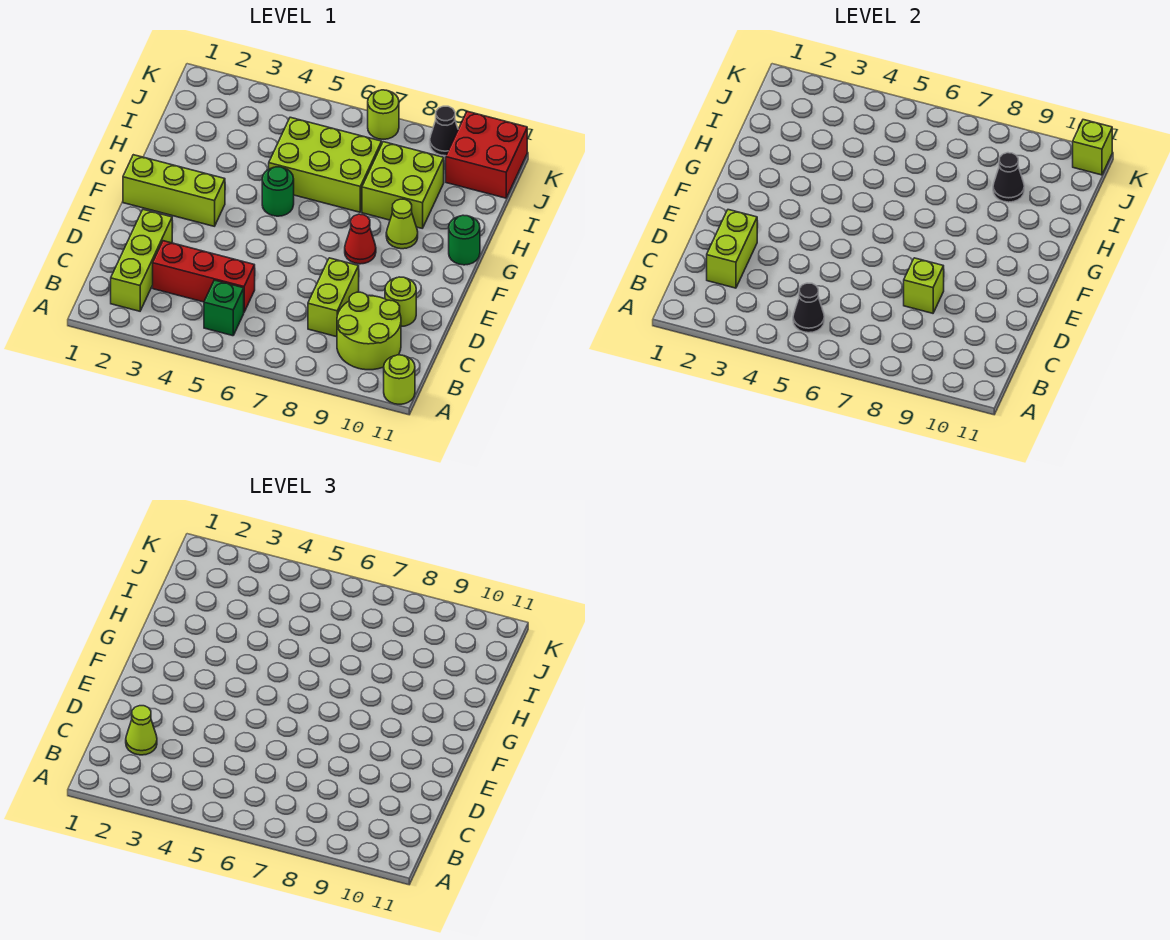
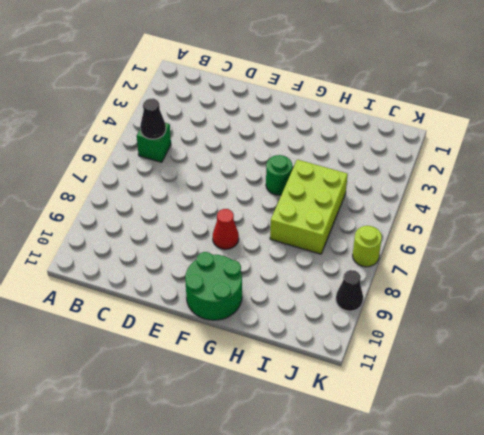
green 2x2 round brick [185,252,242,320] -> green 1x1 round brick [449,215,480,265]
none -> lime 1x1 round brick [384,355,415,404]
none -> lime 1x3 brick [111,210,172,311]
none -> lime 2x2 round brick [337,292,401,370]

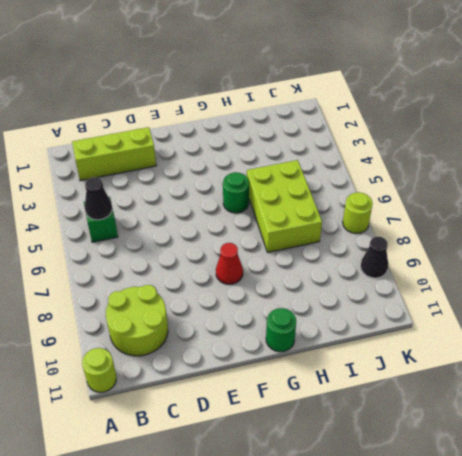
none -> red 1x3 brick [153,241,255,312]
none -> lime 1x2 brick [308,258,359,337]
none -> lime 1x1 round brick [385,277,416,327]

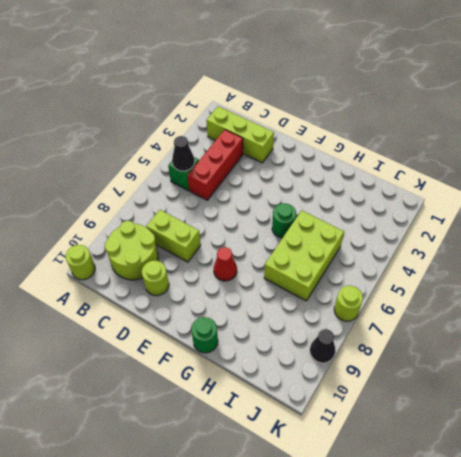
none -> lime 1x3 brick [123,155,225,226]
none -> lime 1x1 cone [386,199,418,249]
none -> lime 2x2 brick [362,142,444,228]

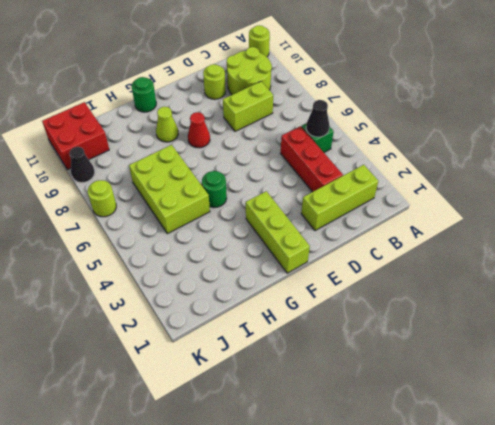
none -> lime 2x2 brick [362,142,444,228]
none -> lime 1x2 brick [707,210,757,288]
none -> lime 1x1 brick [904,258,944,313]

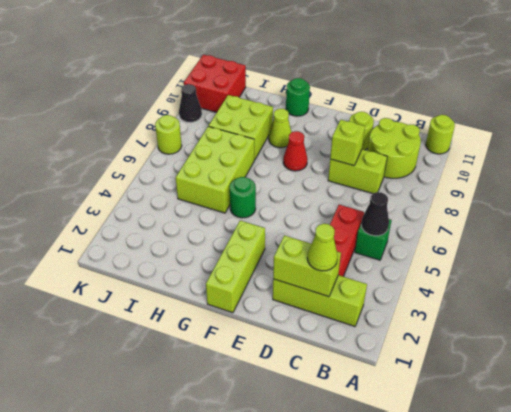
none -> black 1x1 cone [993,153,1024,202]
none -> lime 1x1 brick [1073,120,1112,175]

